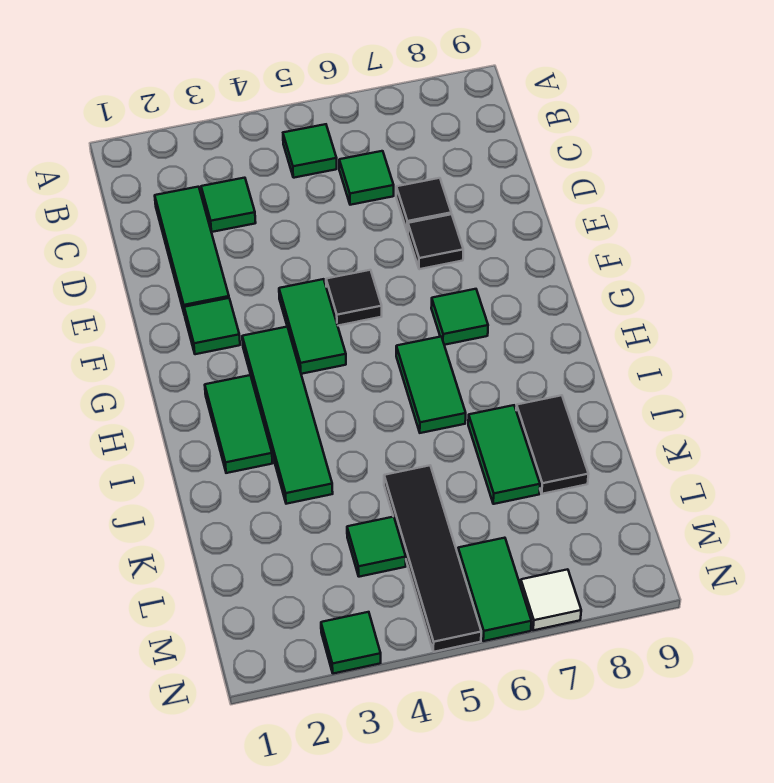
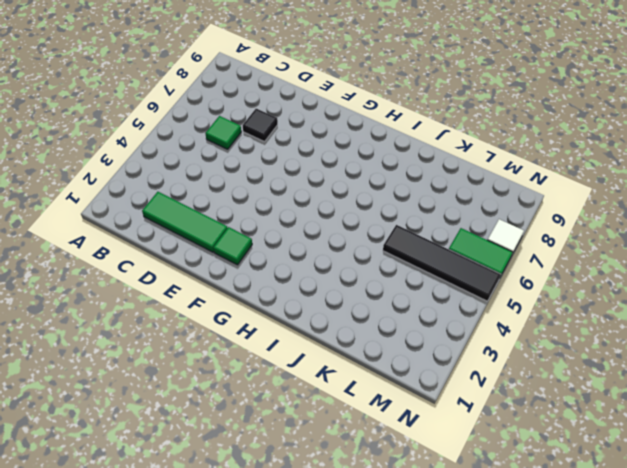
none -> green 1x1 tile [283,124,337,178]
none -> green 1x1 tile [201,178,256,232]
none -> black 1x1 tile [408,214,463,269]

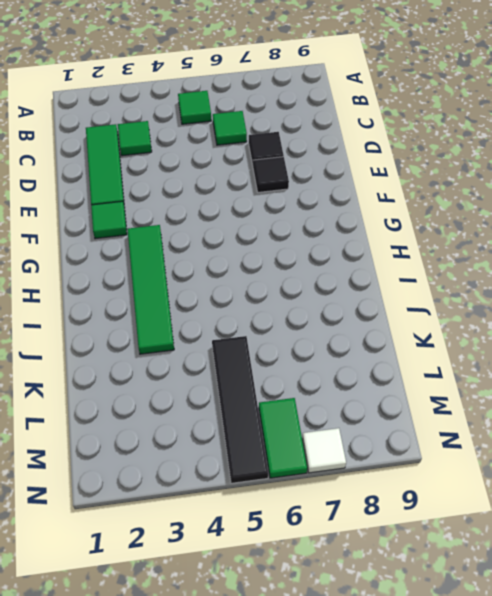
none -> green 1x2 tile [279,279,346,374]
none -> black 1x1 tile [326,270,382,326]
none -> green 1x1 tile [431,289,488,345]

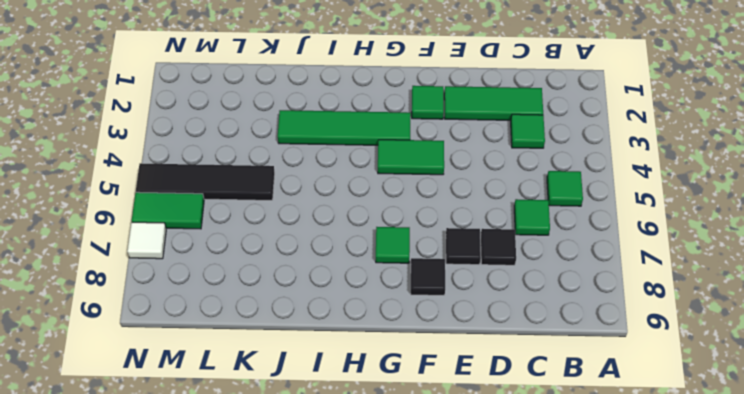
black 1x1 tile [411,258,445,295] -> black 1x1 tile moved to [326,270,382,326]
none -> green 1x2 tile [205,375,272,473]
none -> green 1x2 tile [396,337,466,433]
none -> green 1x2 tile [468,405,540,504]

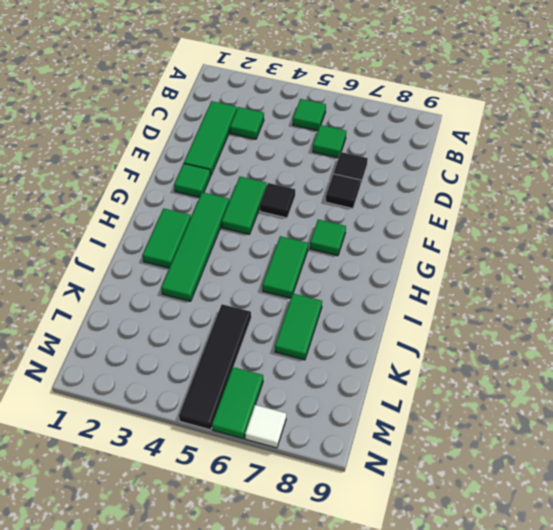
none -> black 1x2 tile [516,395,589,494]
none -> green 1x1 tile [347,517,406,577]
none -> green 1x1 tile [321,612,381,674]

